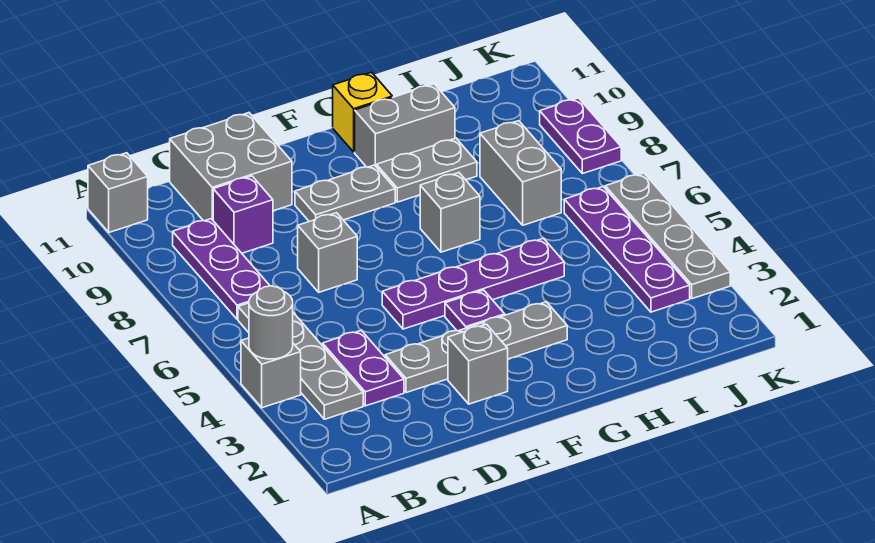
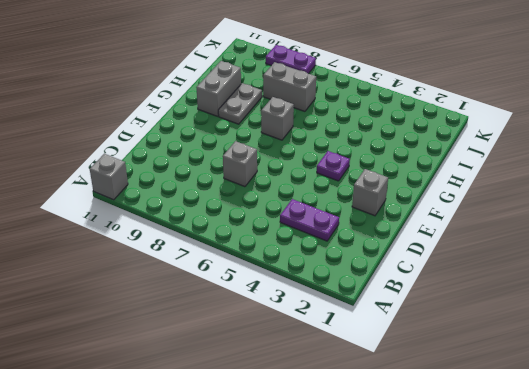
none -> grey 1x1 brick [241,338,301,408]
none -> grey 1x4 plate [238,303,363,419]
none -> purple 1x3 plate [173,219,270,319]

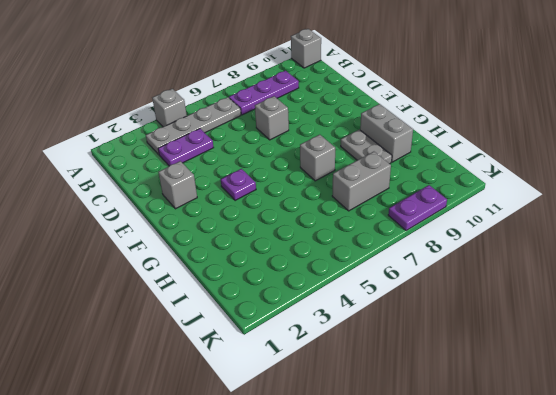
none -> purple 1x1 brick [213,176,273,253]
none -> grey 2x2 brick [170,113,292,221]
none -> grey 1x4 plate [385,302,567,393]

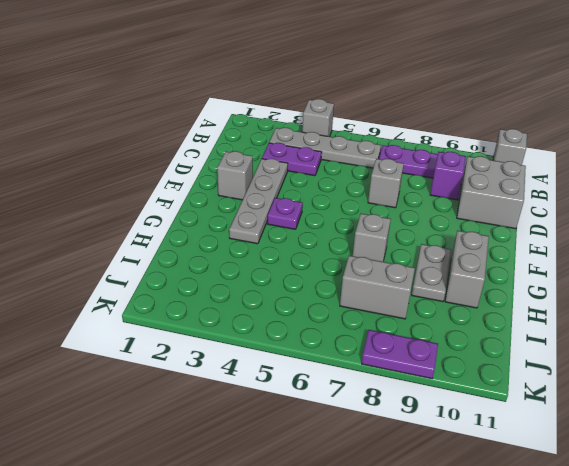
none -> purple 1x4 plate [382,238,564,329]
none -> grey 1x2 plate [295,165,395,222]
none -> yellow 1x1 brick [333,72,392,152]

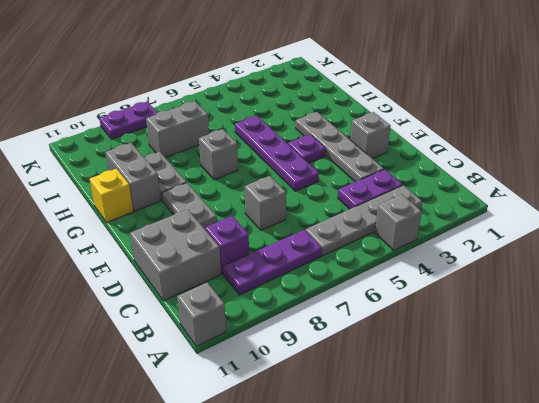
none -> purple 1x4 plate [564,187,690,312]
none -> grey 1x4 plate [605,173,730,299]
none -> grey 1x1 round brick [249,286,293,359]

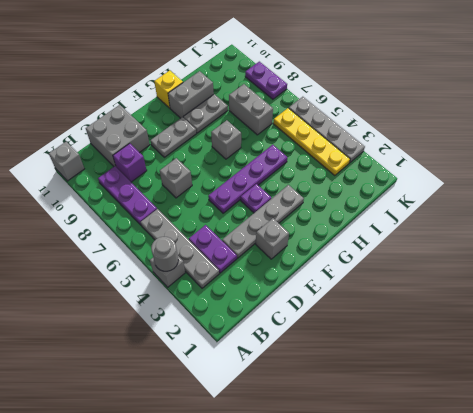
yellow 1x4 plate [273,108,350,176] -> purple 1x4 plate [564,187,690,312]

